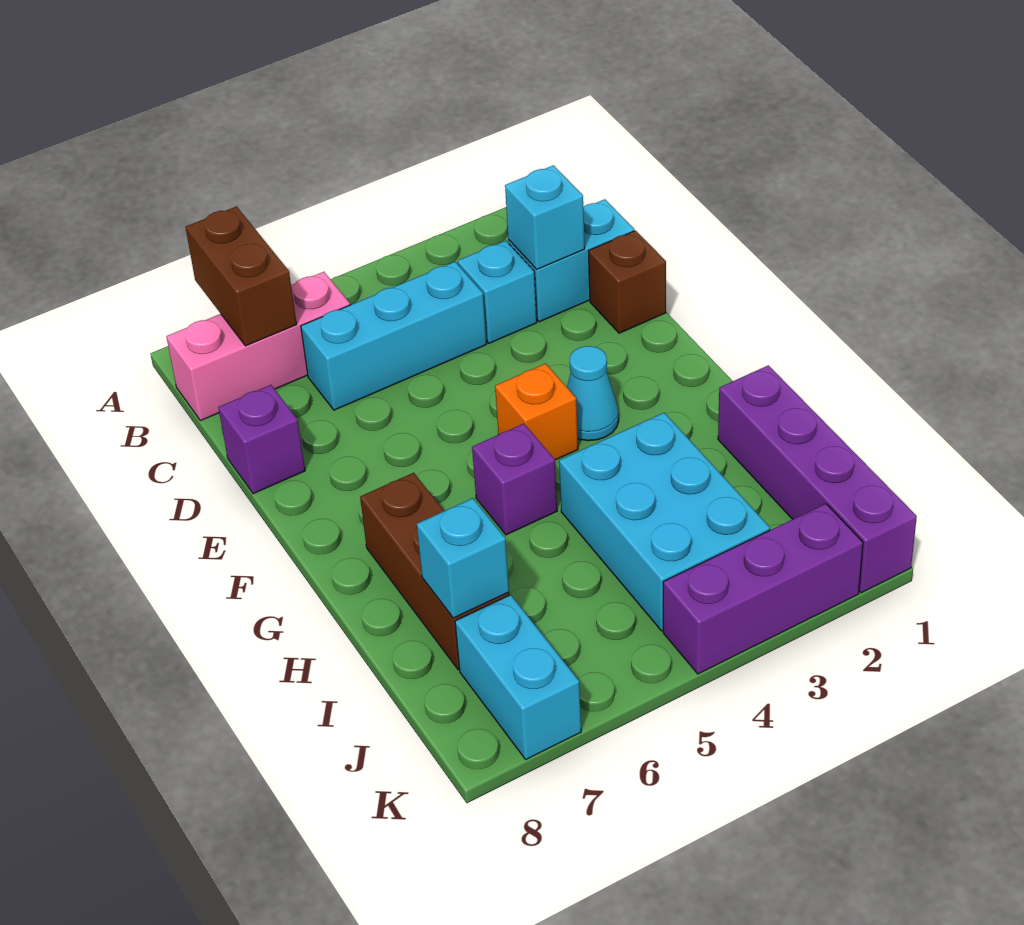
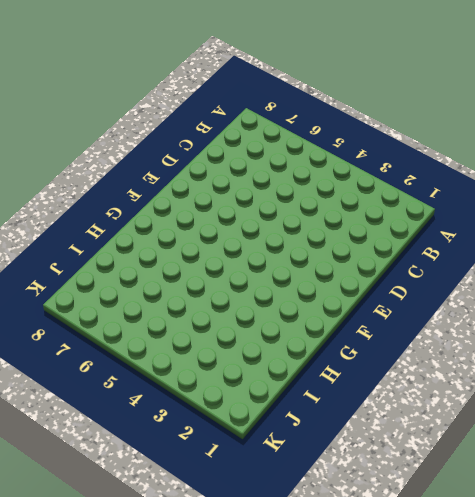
none -> pink 1x3 brick [166,272,350,421]
none -> cyan 1x2 brick [508,199,634,322]
none -> cyan 1x1 brick [458,241,537,343]

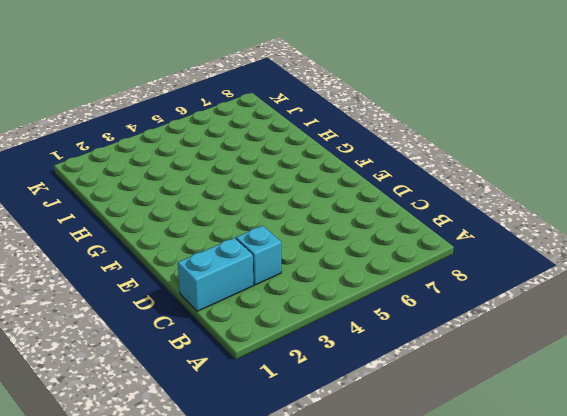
none -> pink 1x3 brick [166,272,350,421]
none -> cyan 1x3 brick [301,262,487,410]
none -> brown 1x1 brick [589,231,666,333]

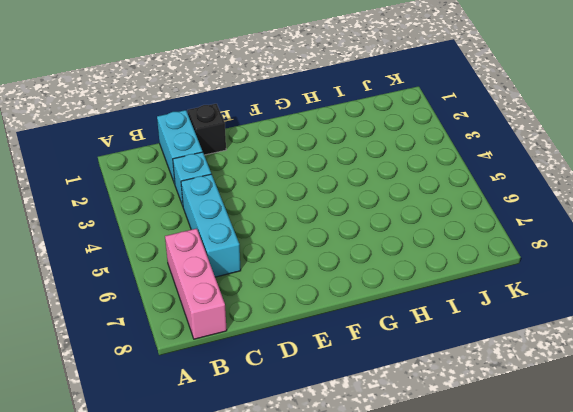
black 1x1 brick [188,104,226,155] -> brown 1x1 brick [589,231,666,333]
none -> purple 1x1 brick [218,385,305,494]
none -> cyan 1x1 cone [567,346,619,441]
none -> orange 1x1 brick [495,364,578,460]

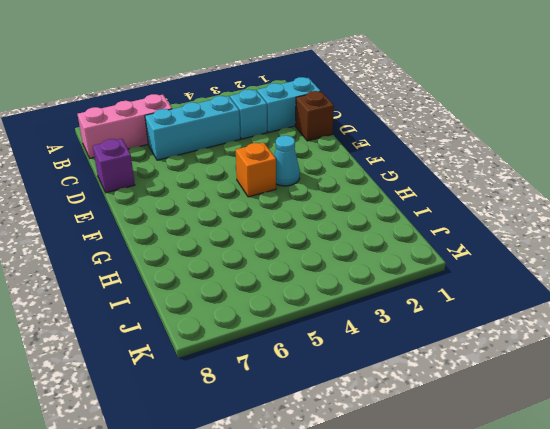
none -> purple 1x1 brick [472,424,557,535]
none -> brown 1x3 brick [360,473,509,670]
none -> purple 1x4 brick [718,365,917,593]

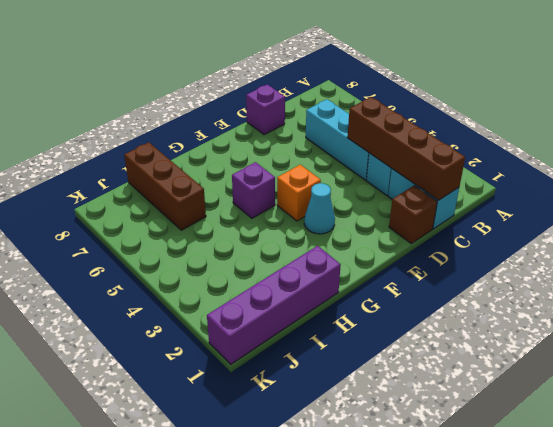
brown 1x4 brick [347,97,465,200] -> cyan 1x1 brick [505,165,585,269]
brown 1x3 brick [124,142,206,230] -> brown 1x3 brick turned to [360,473,509,670]
none -> pink 1x3 brick [166,272,350,421]
none -> cyan 2x3 brick [559,413,770,631]
none -> cyan 1x2 brick [455,595,581,759]

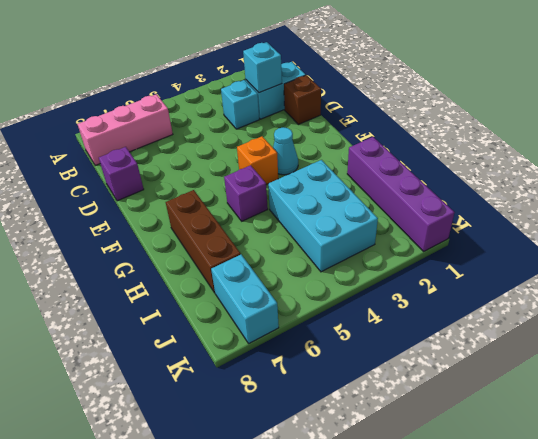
none -> cyan 1x3 brick [301,262,487,410]
none -> purple 1x3 brick [663,504,863,674]
none -> brown 1x2 brick [186,206,297,346]

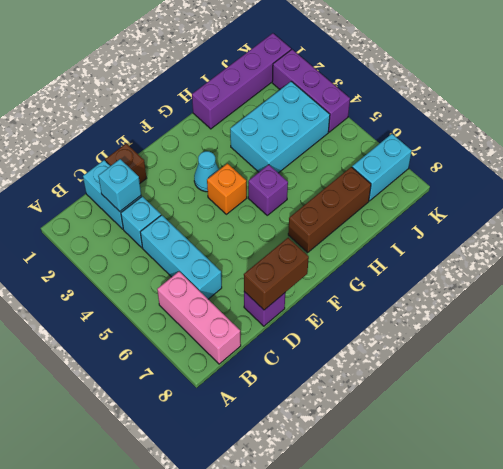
brown 1x2 brick [244,238,309,310] -> brown 1x2 brick moved to [186,206,297,346]
none -> cyan 1x1 brick [417,498,509,618]

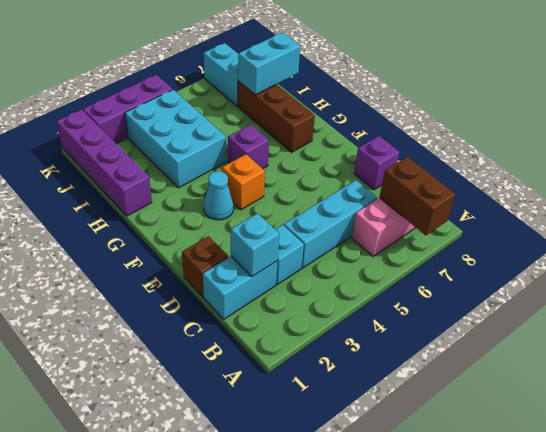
cyan 1x2 brick [238,32,300,95] -> cyan 1x1 brick [417,498,509,618]

